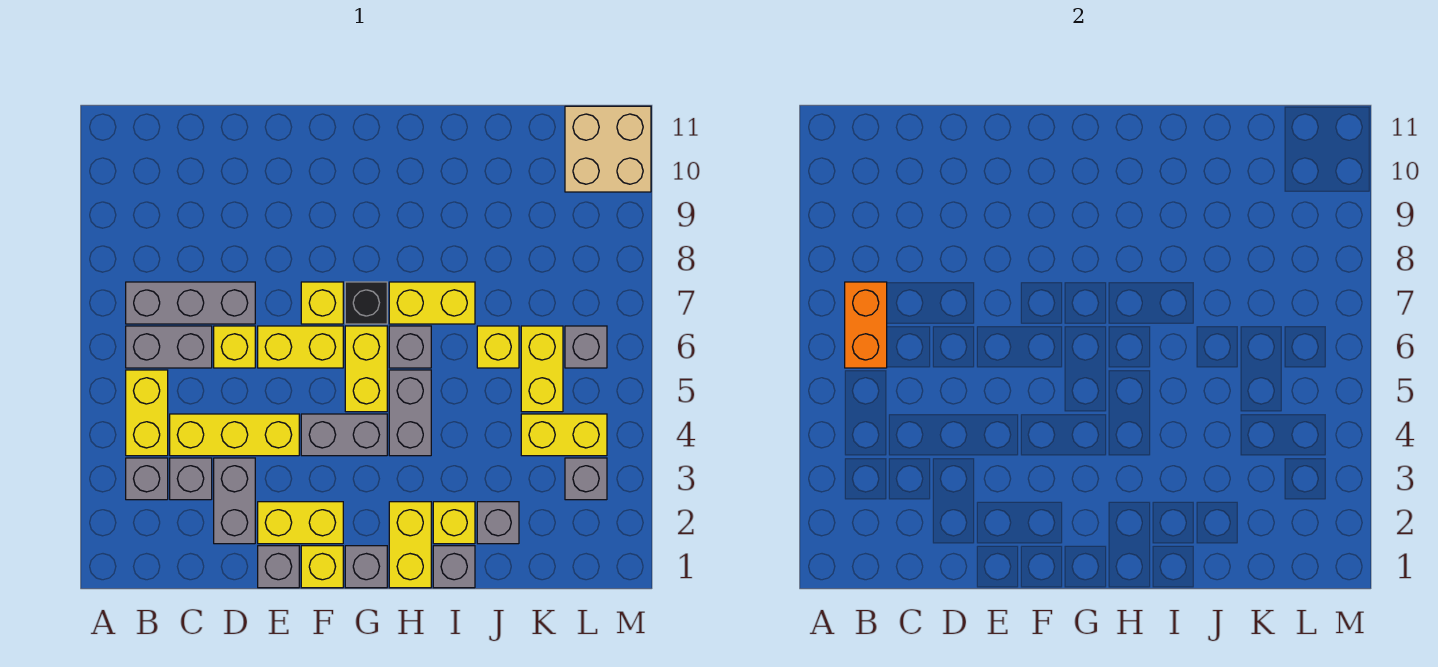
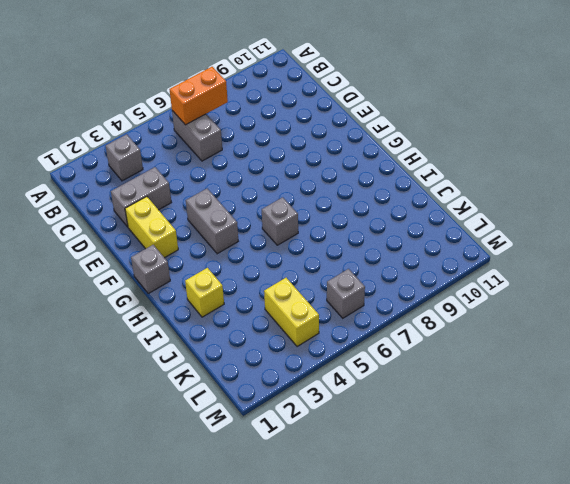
none -> yellow 1x2 brick [126,370,168,456]
none -> grey 1x3 brick [126,282,255,324]
none -> grey 1x1 brick [170,458,212,500]
none -> yellow 1x3 brick [170,414,299,456]

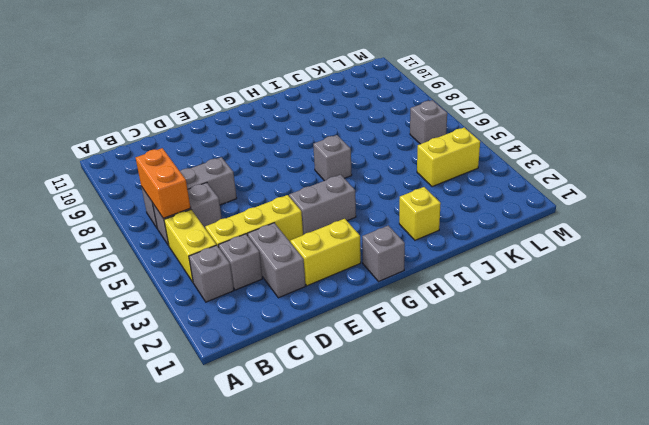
none -> yellow 1x1 brick [214,326,255,368]
none -> grey 1x1 brick [258,546,299,588]
none -> yellow 1x2 brick [258,326,343,368]
none -> yellow 1x1 brick [301,546,343,588]

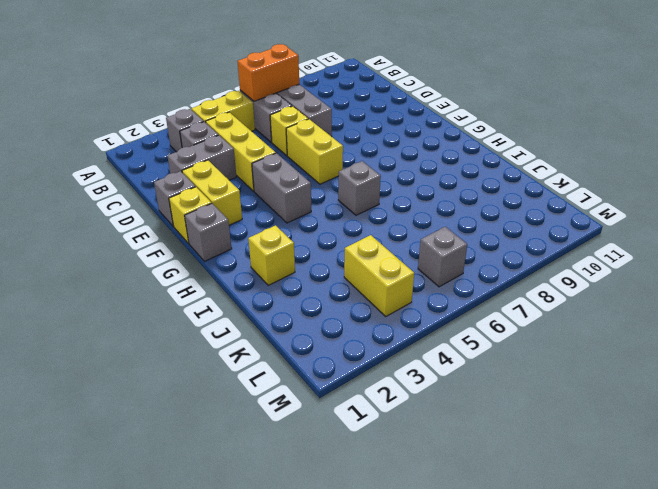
none -> yellow 1x1 brick [301,282,343,324]
none -> yellow 1x2 brick [345,326,387,412]
none -> black 1x1 brick [345,282,387,324]
none -> yellow 1x2 brick [389,502,431,588]

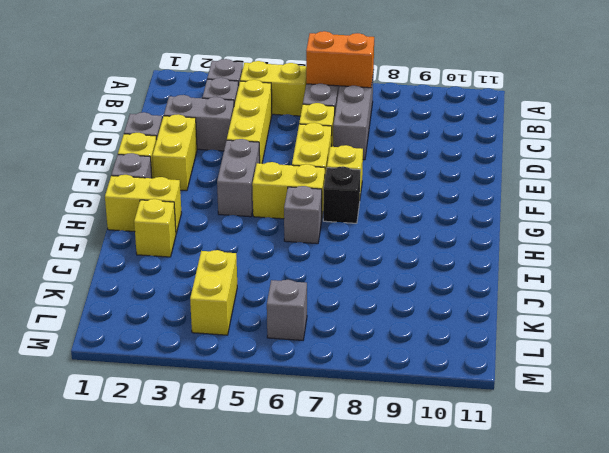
none -> grey 1x2 brick [389,370,431,456]
none -> yellow 1x2 brick [389,282,475,324]
none -> grey 1x1 brick [433,546,475,588]
none -> grey 1x1 brick [477,502,519,544]

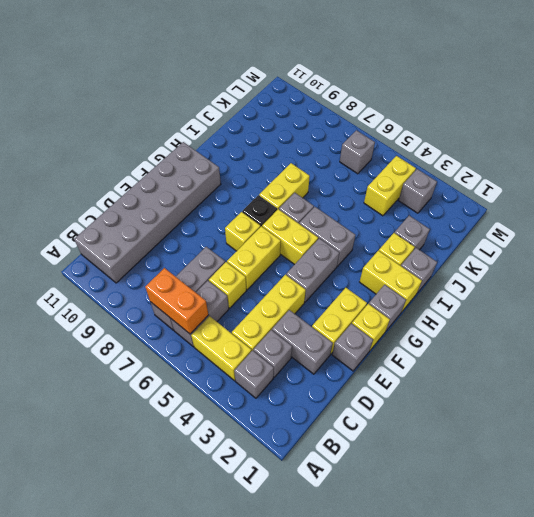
grey 2x6 brick [74,142,221,283] -> none
none -> yellow 1x1 brick [477,326,519,368]
none -> yellow 1x2 brick [521,326,563,412]
none -> tan 2x2 brick [565,106,651,192]

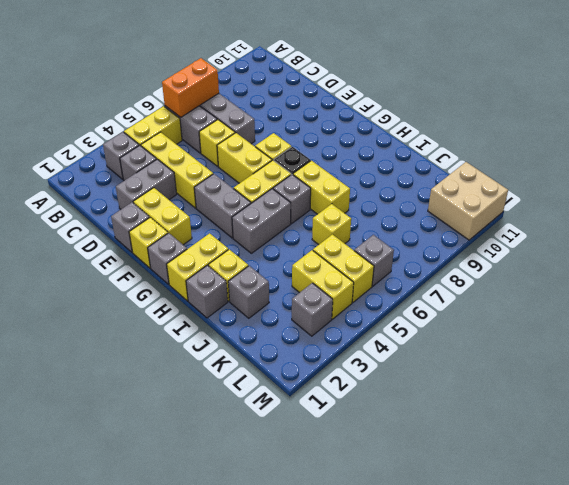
yellow 1x2 brick [313,234,374,302] -> yellow 1x2 brick turned to [521,326,563,412]

